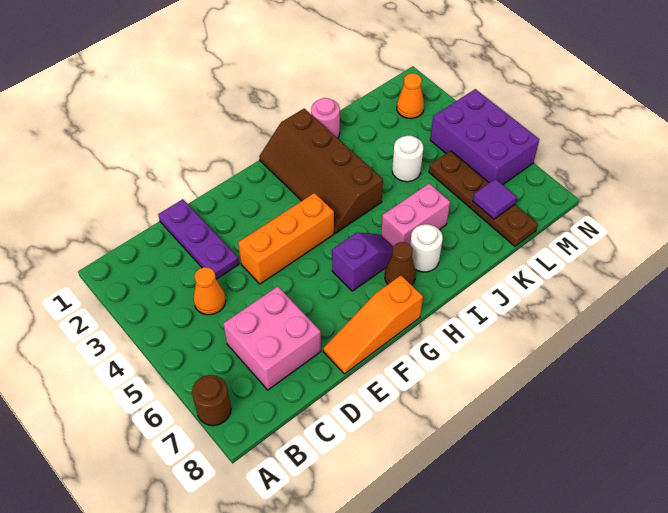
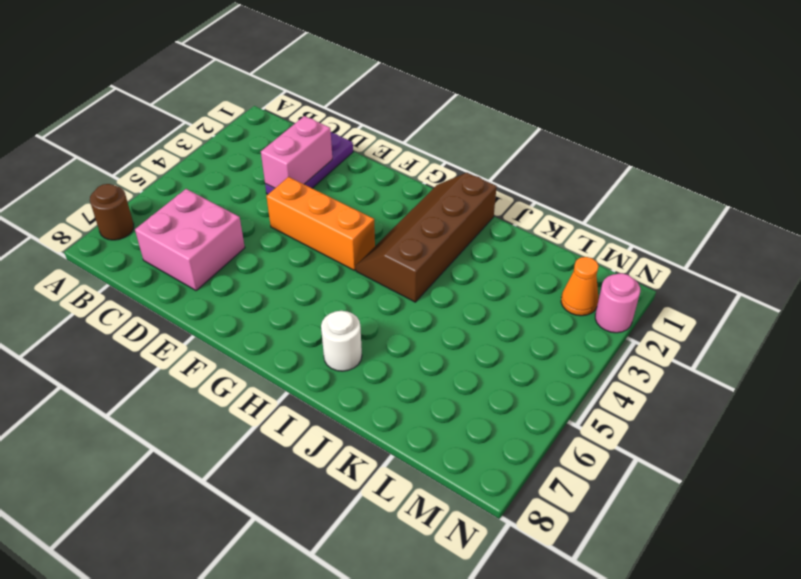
pink 1x2 brick [261,116,332,188] -> pink 1x2 brick turned to [381,183,450,247]
pink 1x1 round brick [595,273,640,333] -> pink 1x1 round brick moved to [311,98,340,138]
none -> orange 1x1 cone [193,267,226,315]
none -> orange 1x3 slope [323,275,423,374]
none -> purple 1x2 slope [332,232,393,291]

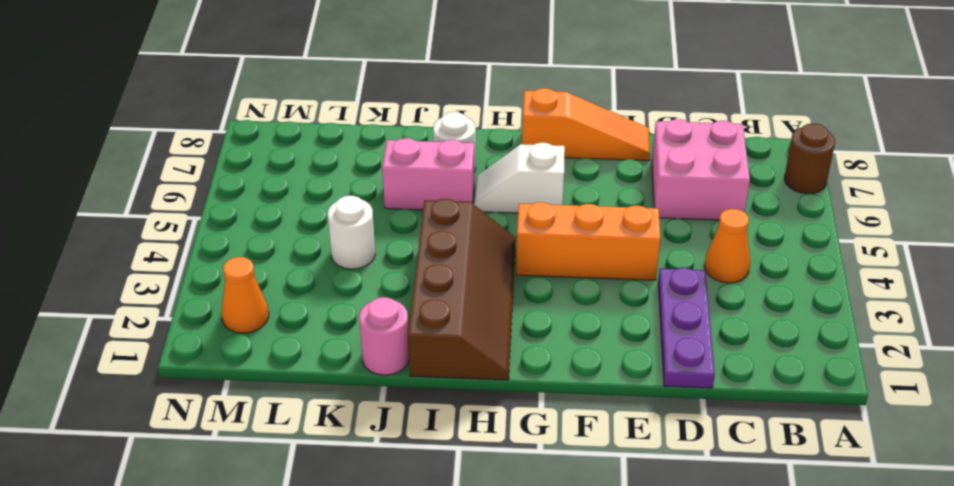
white 1x2 slope [474,143,565,213] -> purple 1x2 slope [332,232,393,291]
none -> brown 1x1 cone [385,242,416,285]
none -> brown 1x4 plate [429,151,538,246]
none -> purple 2x3 brick [430,89,540,185]

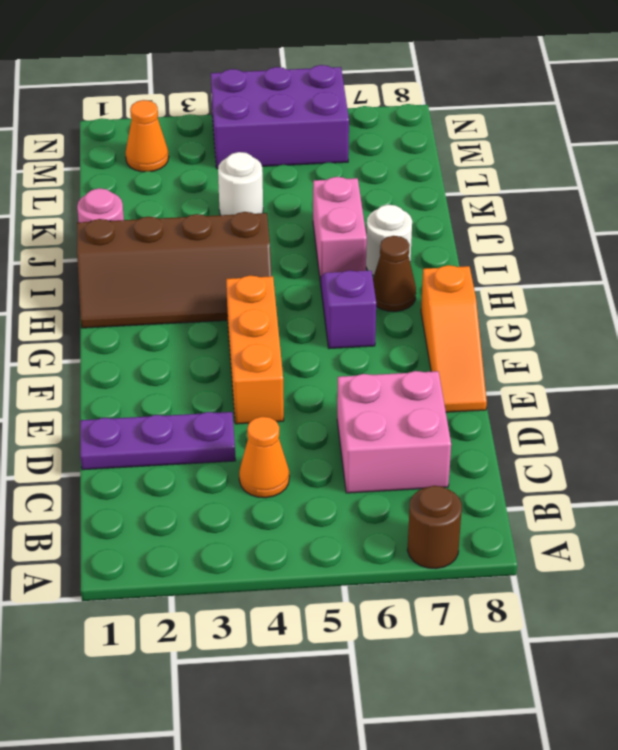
none -> brown 1x4 plate [429,151,538,246]
none -> purple 1x1 tile [473,179,517,219]

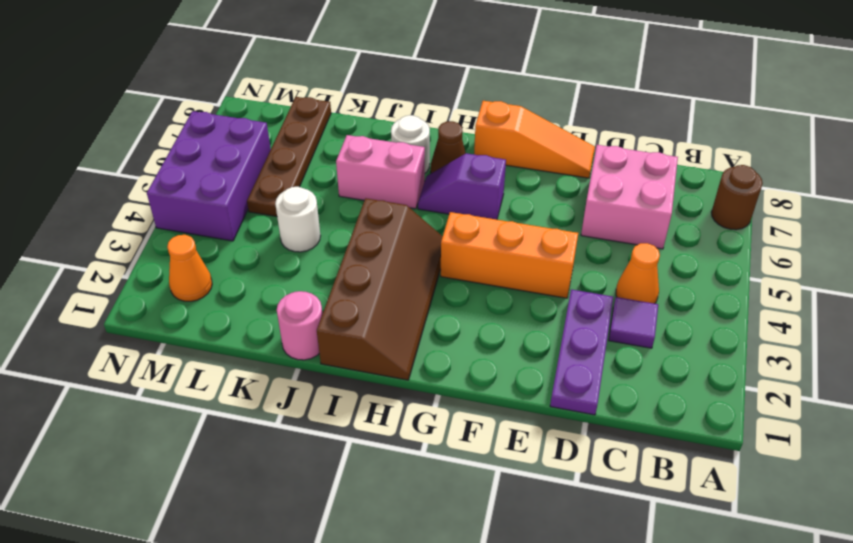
purple 1x1 tile [609,297,658,348] -> purple 1x1 tile moved to [473,179,517,219]

